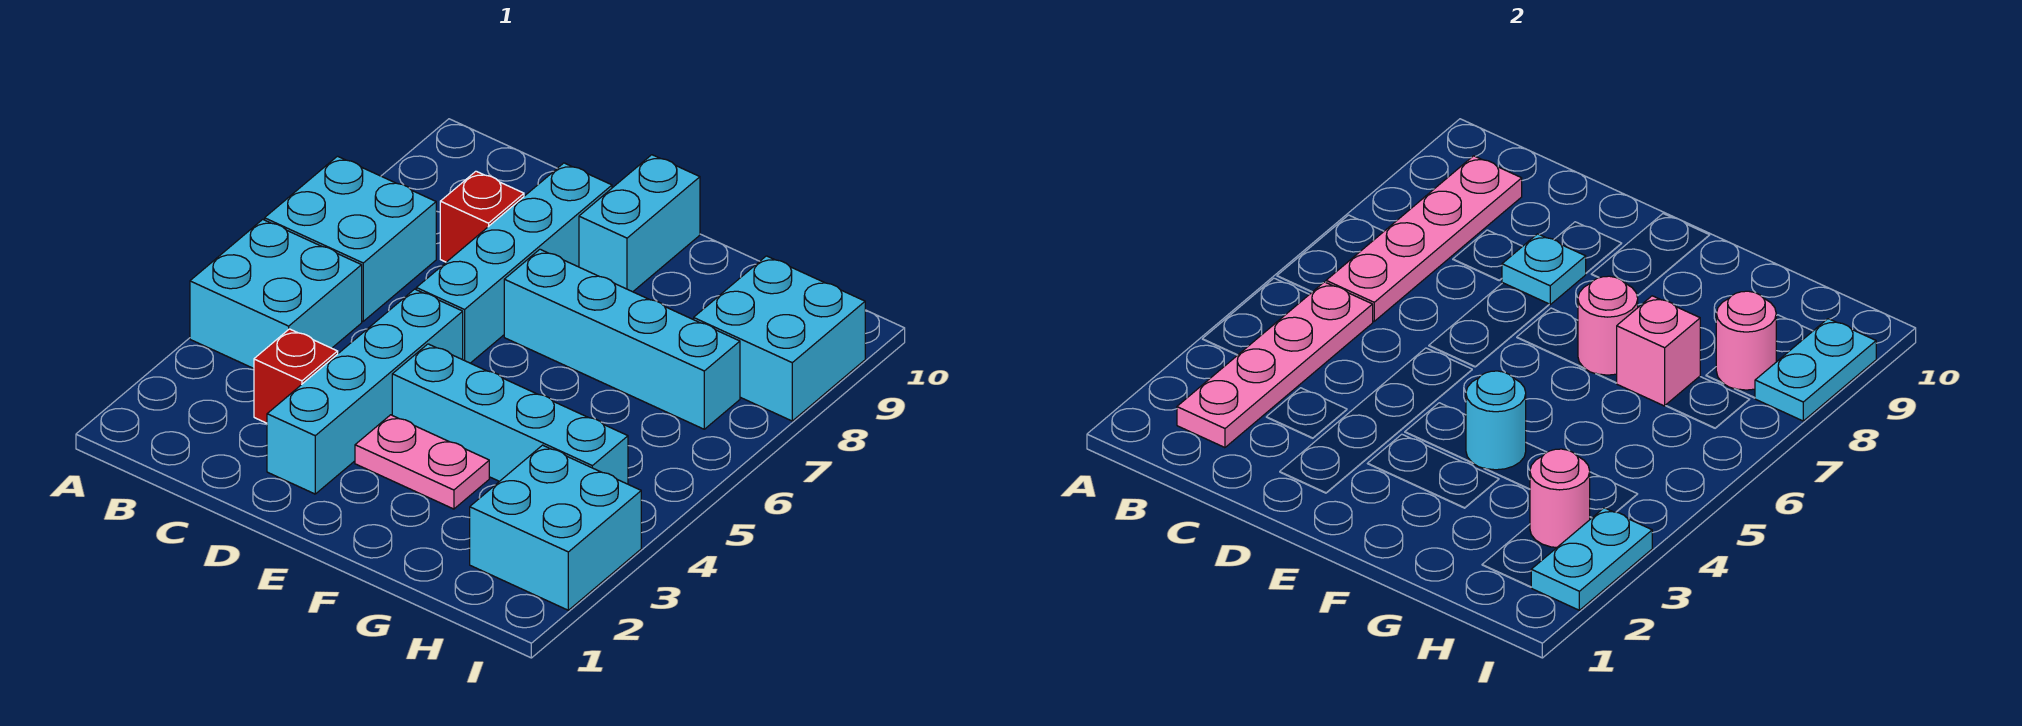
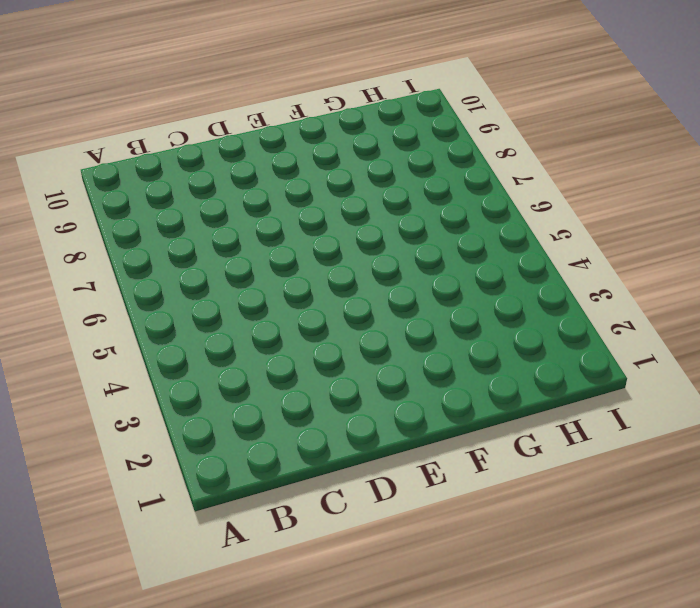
none -> cyan 2x2 brick [190,219,362,369]
none -> cyan 2x2 brick [265,156,436,321]
none -> red 1x1 brick [254,329,338,423]

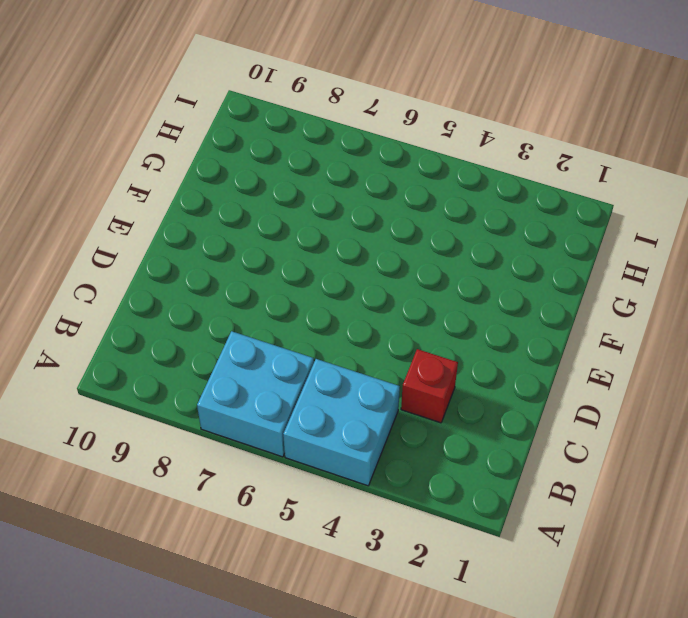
none -> red 1x1 brick [440,171,524,262]
none -> cyan 1x4 brick [267,289,463,494]
none -> cyan 1x4 brick [416,163,612,363]

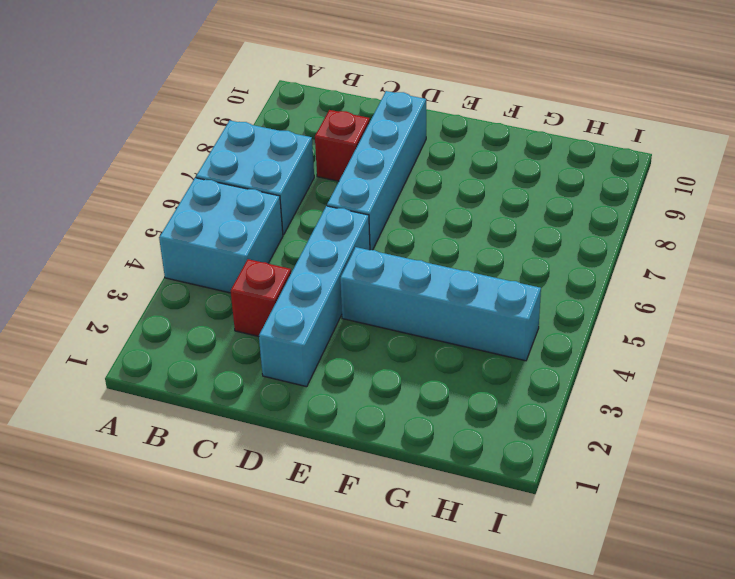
none -> pink 1x2 plate [355,415,489,509]
none -> cyan 1x4 brick [504,249,740,429]
none -> cyan 1x2 brick [579,155,700,292]

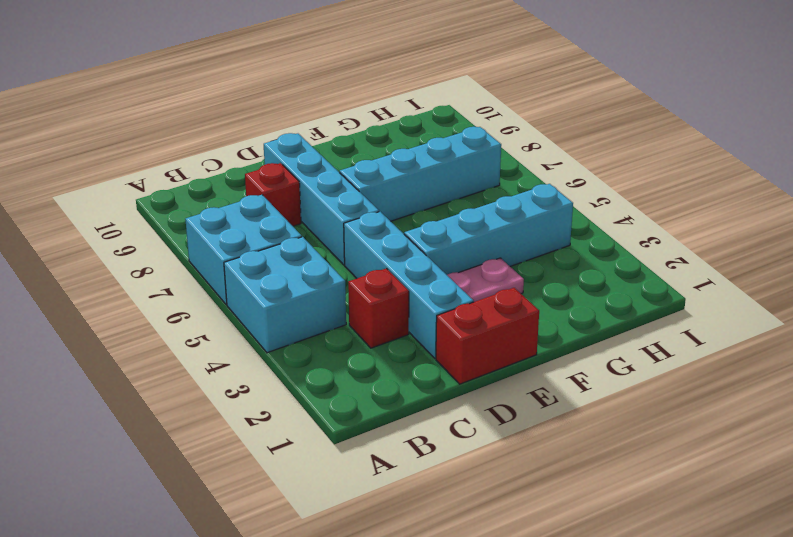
red 1x2 brick [436,288,539,384] -> none
none -> cyan 1x2 brick [579,155,700,292]
none -> cyan 2x2 brick [470,445,641,610]
none -> cyan 2x2 brick [694,256,865,421]

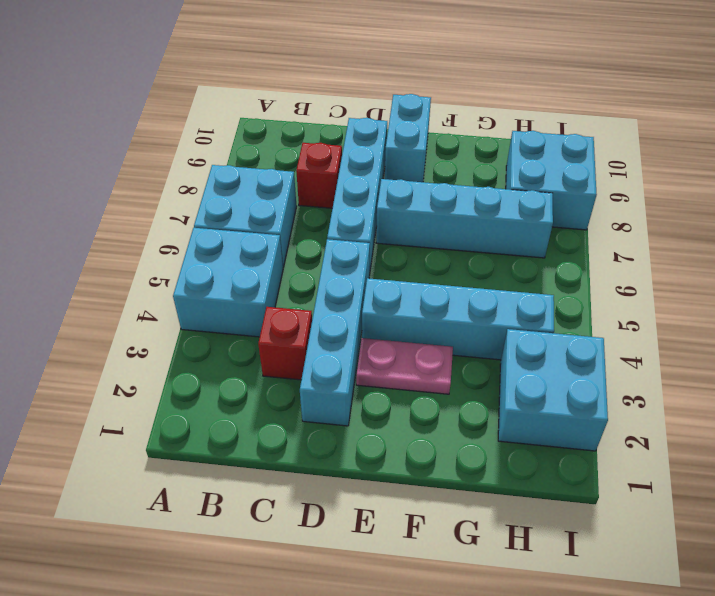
none -> pink 1x4 plate [1177,282,1373,448]
none -> pink 1x4 plate [1326,156,1522,321]
none -> cyan 1x1 plate [1502,234,1586,305]

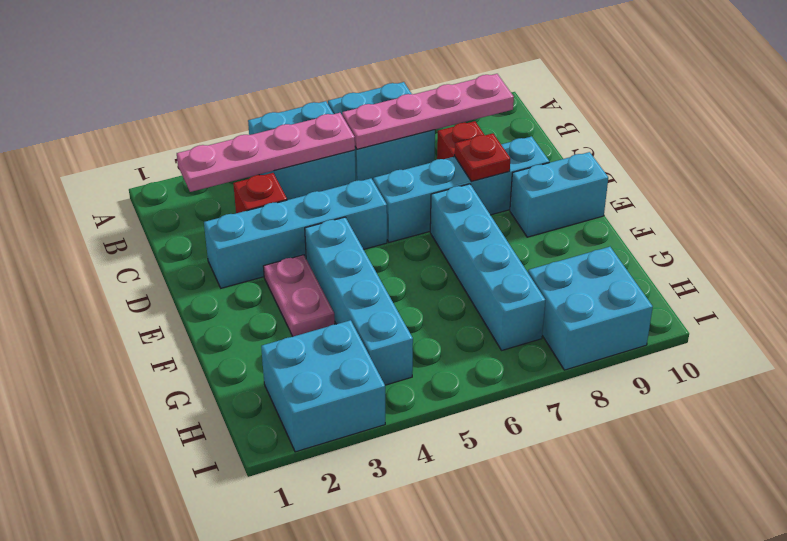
red 1x1 plate [455,133,510,181] -> cyan 1x1 plate [1502,234,1586,305]
none -> cyan 1x1 round brick [1466,371,1526,470]
none -> pink 1x1 round brick [1578,276,1638,375]
none -> pink 1x1 brick [1617,296,1700,406]

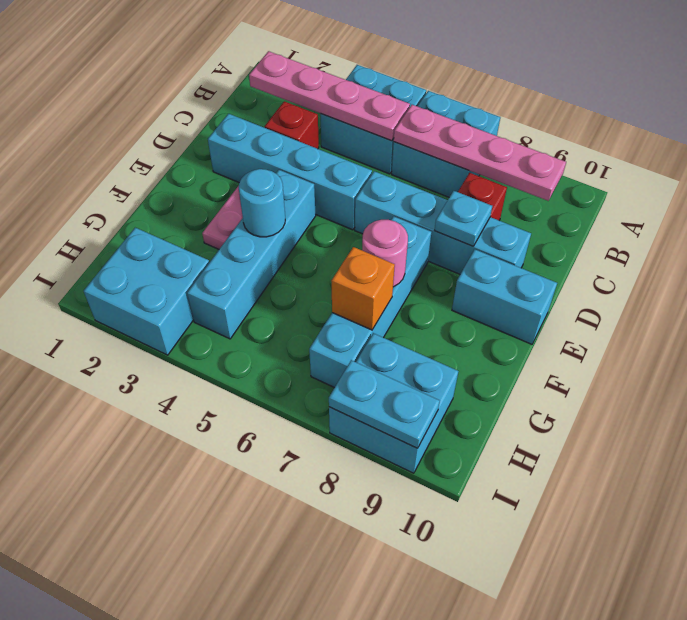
orange 1x1 brick [331,247,395,330] -> pink 1x1 brick [1617,296,1700,406]
none -> pink 1x1 round brick [1530,449,1590,547]
none -> pink 1x1 round brick [1716,291,1776,390]
none -> cyan 1x2 plate [1531,508,1652,610]

